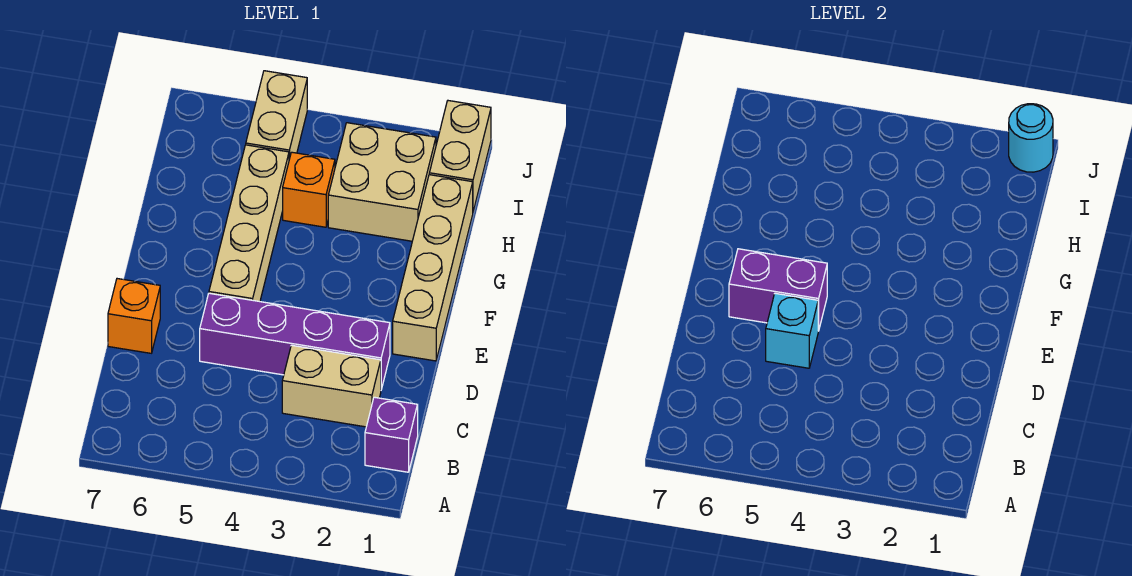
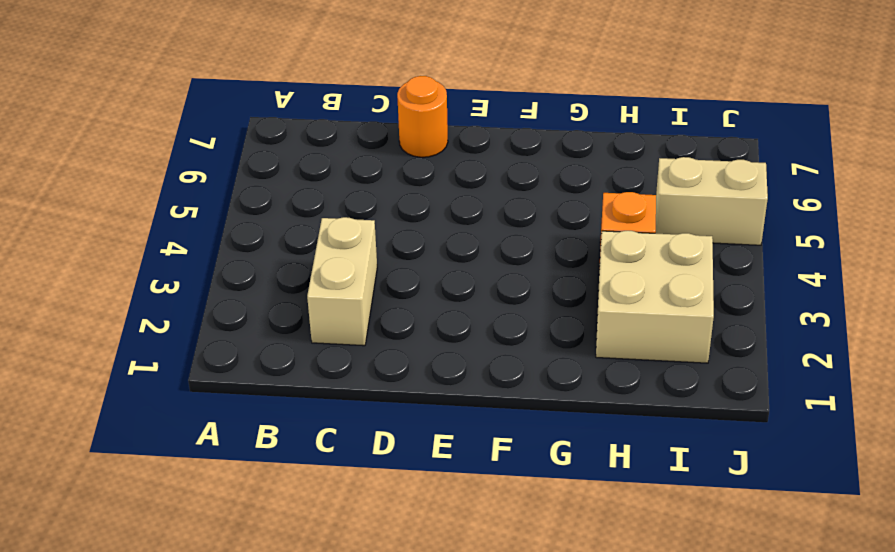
orange 1x1 round brick [397,76,448,157] -> orange 1x1 brick [108,279,160,353]
none -> purple 1x1 brick [365,397,418,472]
none -> purple 1x4 brick [200,293,390,389]
none -> tan 1x4 brick [393,175,473,361]

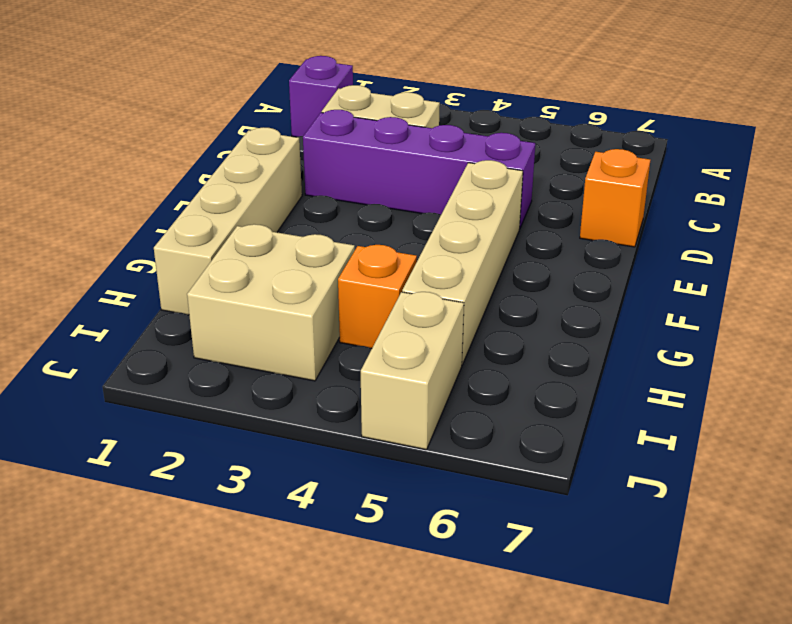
none -> tan 1x2 brick [429,101,491,211]
none -> cyan 1x1 brick [766,293,818,368]
none -> purple 1x2 brick [729,249,827,331]

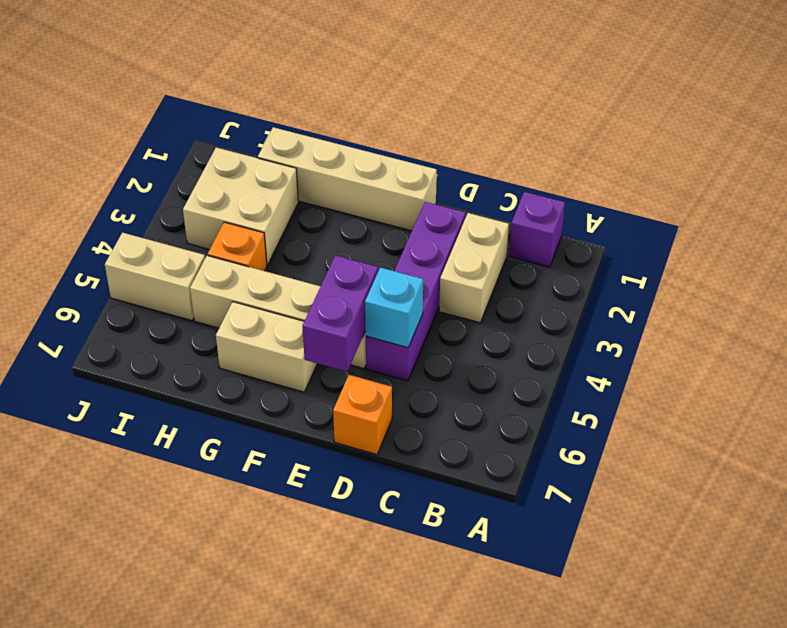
tan 1x2 brick [216,302,317,392] -> tan 1x2 brick moved to [429,101,491,211]
none -> cyan 1x1 round brick [1009,104,1053,172]

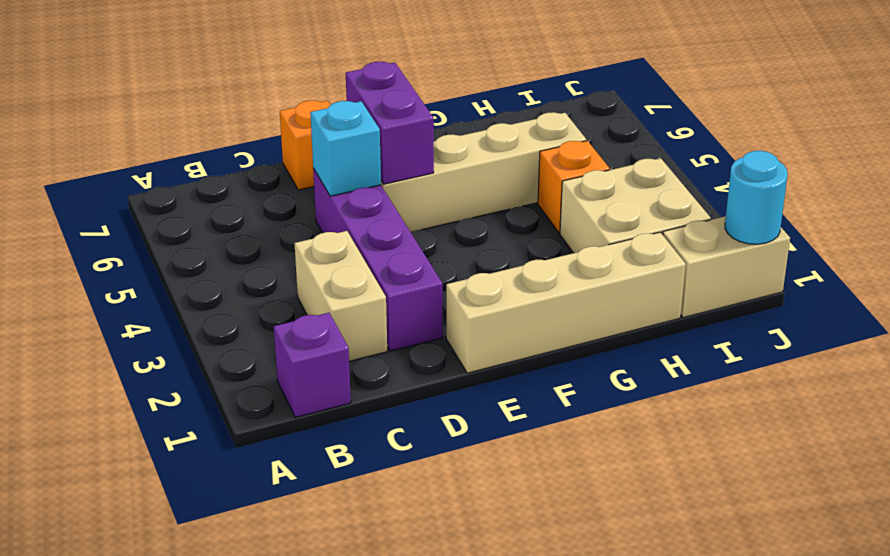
none -> tan 1x2 brick [246,71,307,159]

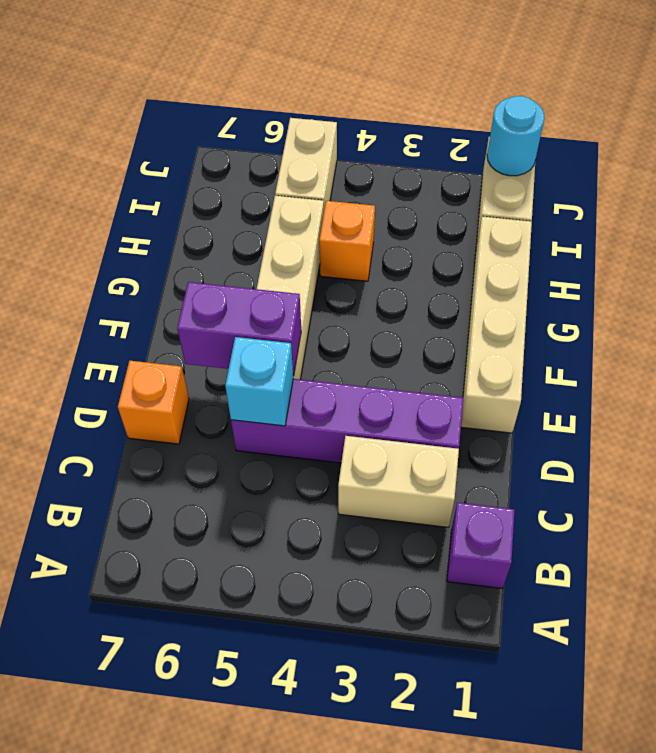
none -> tan 2x2 brick [328,123,436,241]

